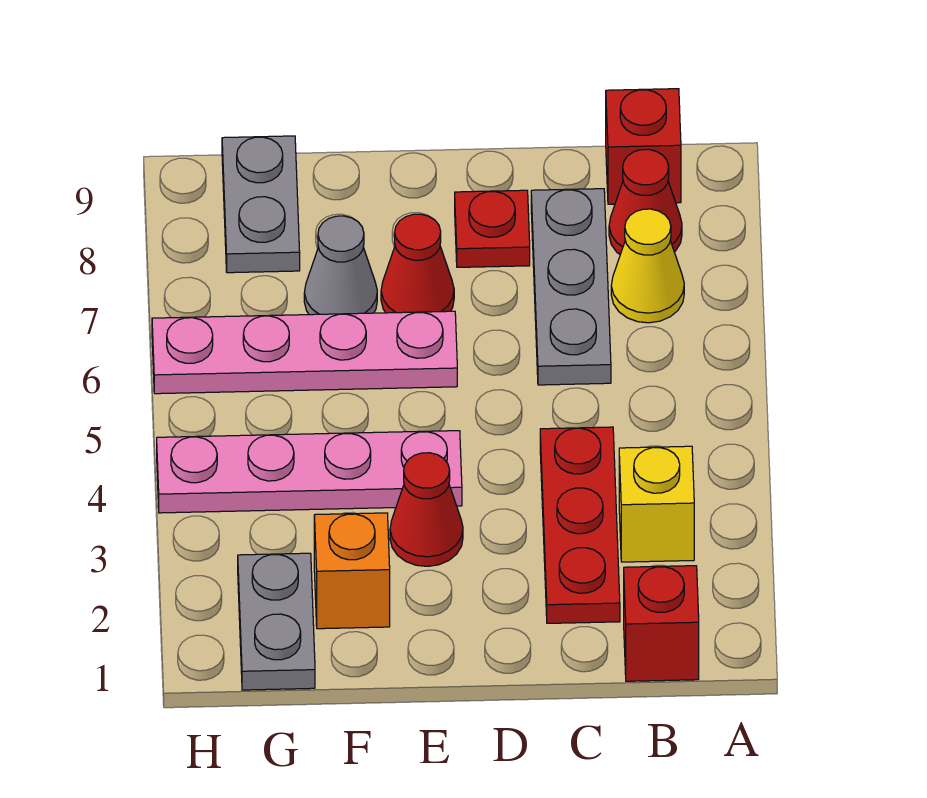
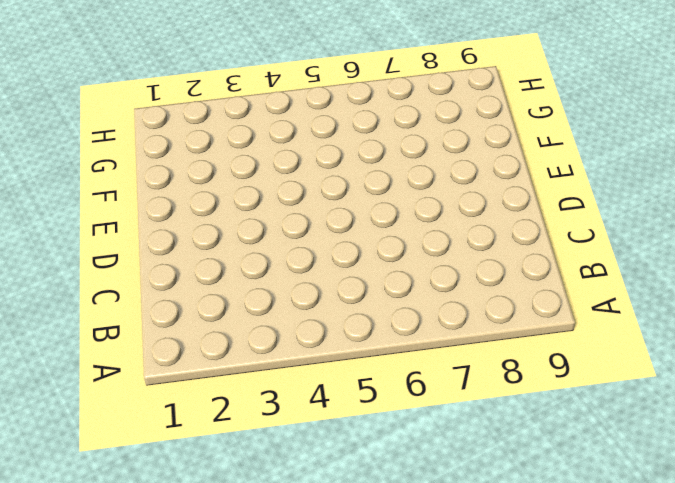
none -> red 1x1 brick [624,566,699,681]
none -> yellow 1x1 brick [619,446,694,562]
none -> yellow 1x1 cone [611,209,684,323]

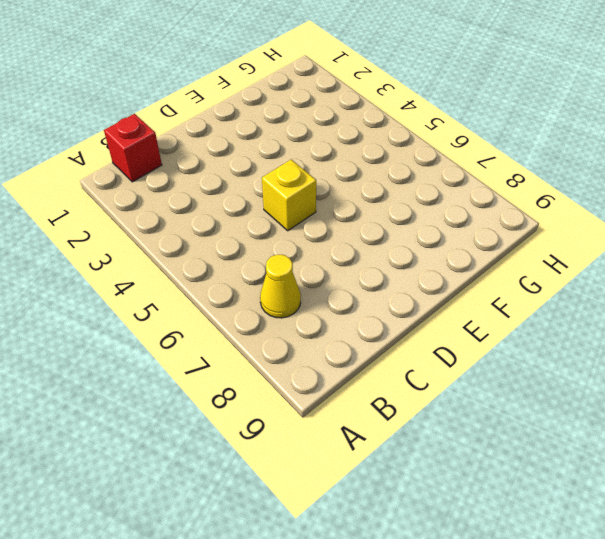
yellow 1x1 brick [262,160,316,231] -> yellow 1x1 brick moved to [619,446,694,562]
none -> red 1x1 cone [609,149,682,254]
none -> red 1x1 brick [606,89,681,204]
none -> red 1x3 plate [540,427,620,623]

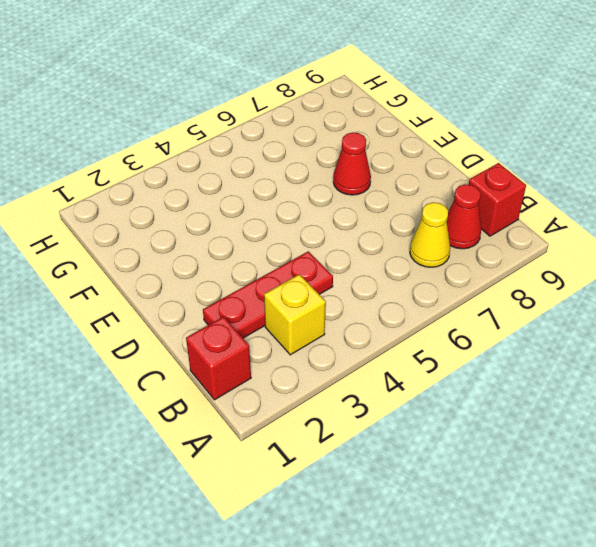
none -> grey 1x3 plate [531,189,611,385]
none -> red 1x1 plate [455,190,530,267]
none -> red 1x1 cone [390,453,463,566]

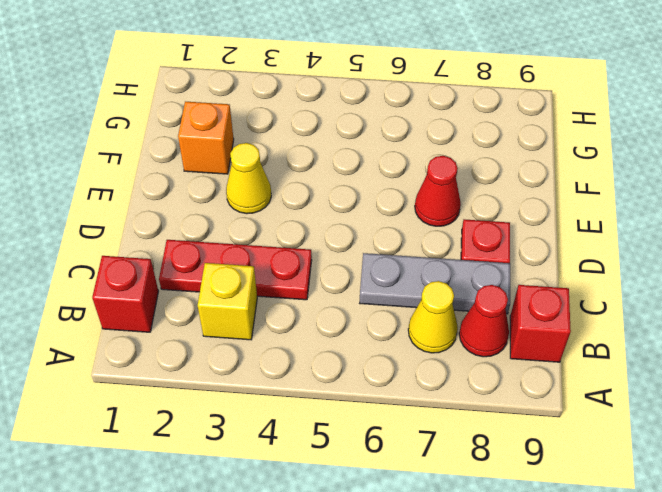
yellow 1x1 cone [226,143,271,214] -> red 1x1 cone [390,453,463,566]
none -> pink 1x4 plate [157,431,462,513]
none -> pink 1x4 plate [152,311,457,394]
none -> grey 1x1 cone [304,216,377,315]

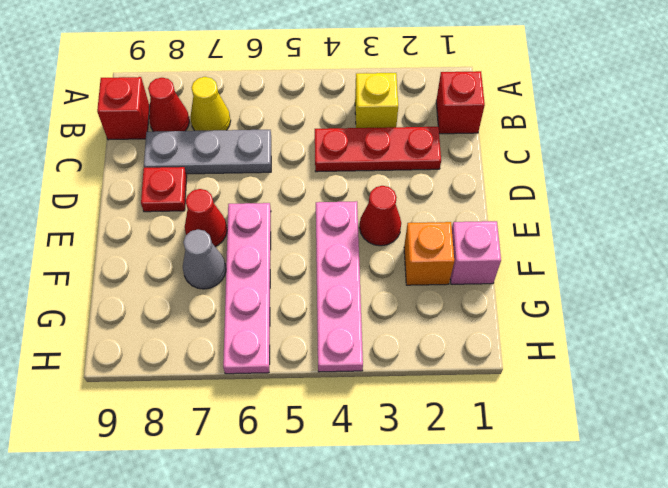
pink 1x1 brick [450,221,501,284] -> none
none -> grey 1x2 plate [238,553,315,690]
none -> grey 1x2 plate [222,136,300,273]

